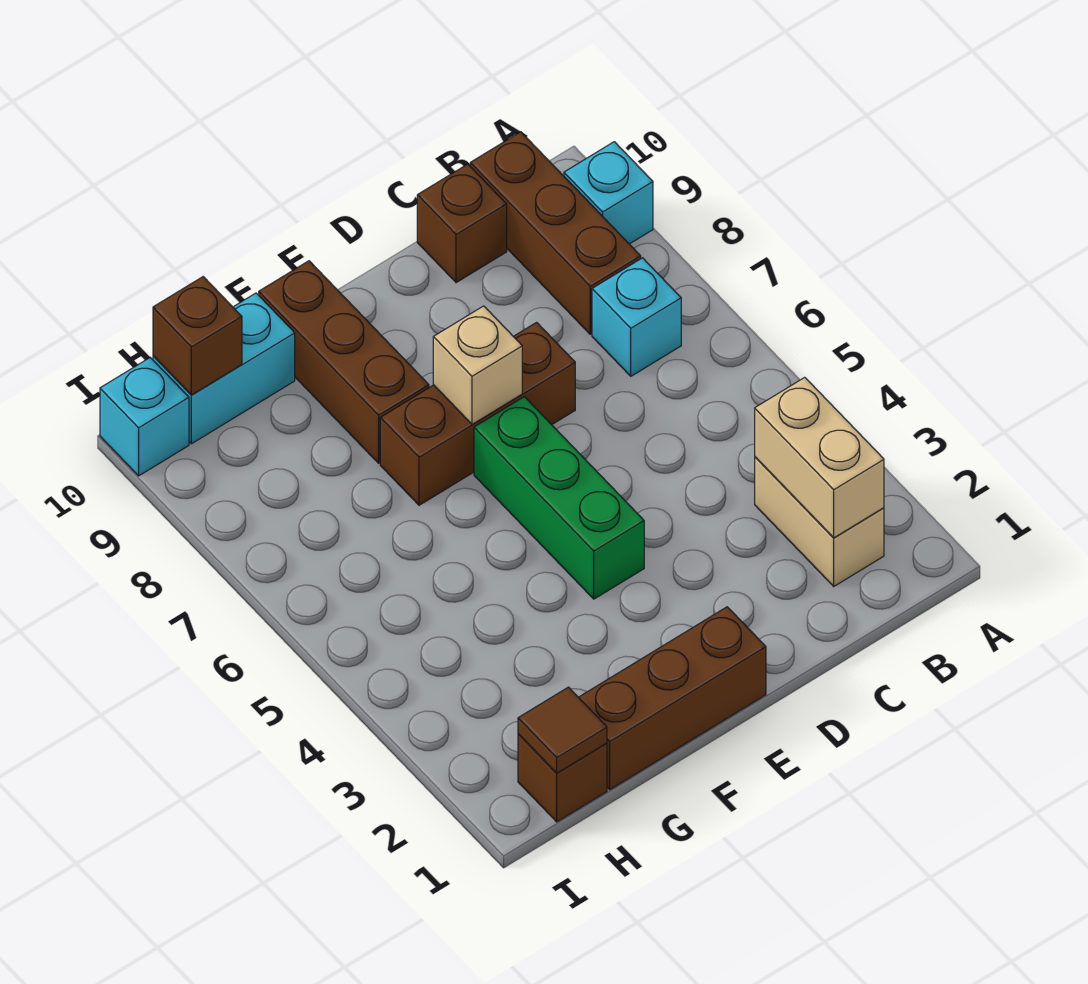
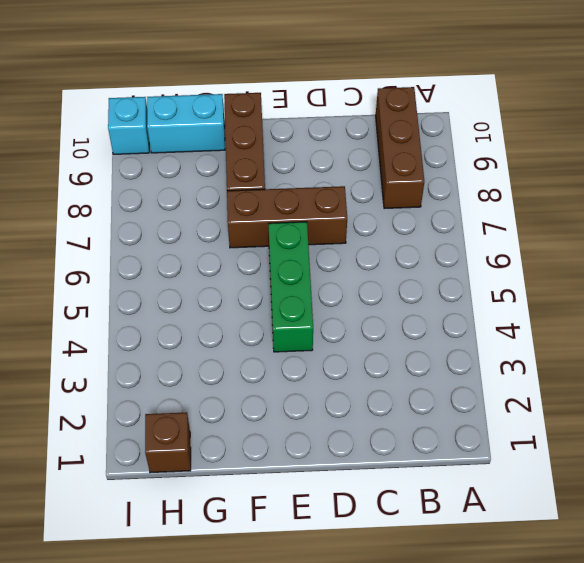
none -> cyan 1x1 brick [564,142,653,244]
none -> tan 1x2 brick [755,457,884,586]
none -> cyan 1x1 brick [592,258,681,376]

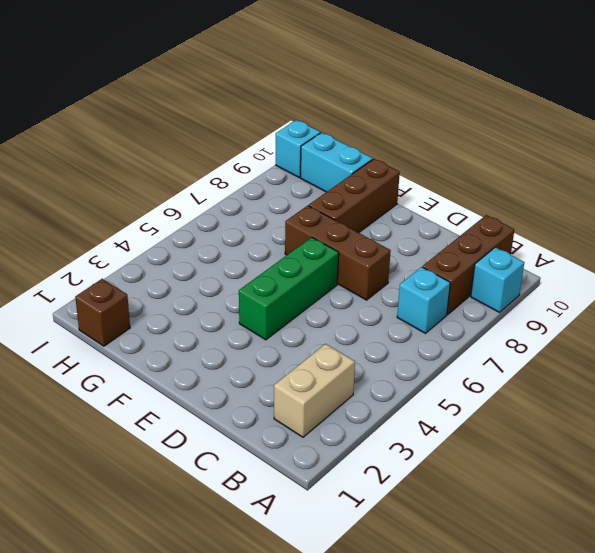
none -> brown 1x1 brick [417,164,507,283]
none -> brown 1x3 brick [579,607,766,789]
none -> tan 1x2 brick [755,377,884,538]

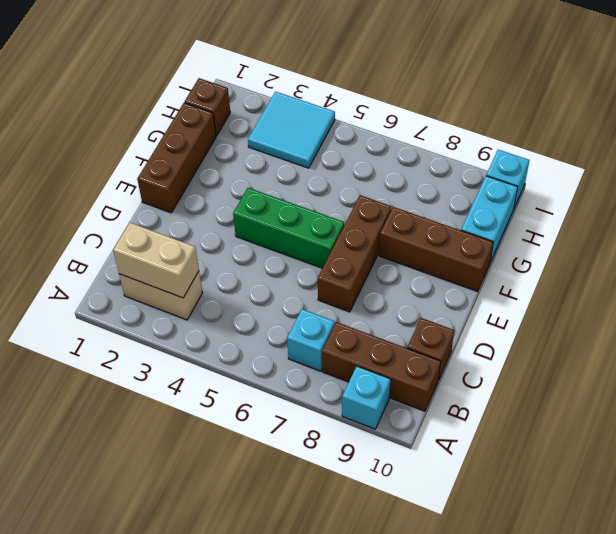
cyan 2x2 tile [248,92,335,168] -> none
none -> tan 1x1 brick [433,306,522,424]
none -> brown 1x1 tile [518,687,607,773]
none -> brown 1x1 brick [153,277,242,395]

